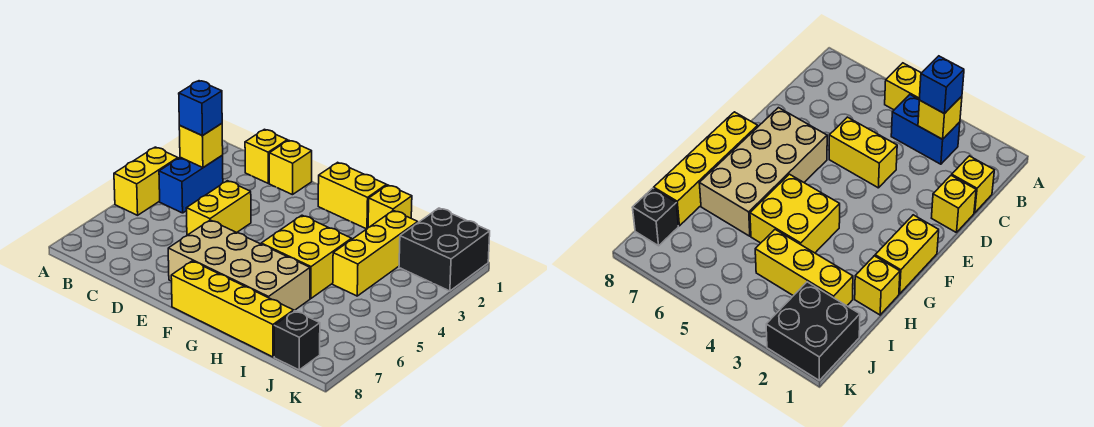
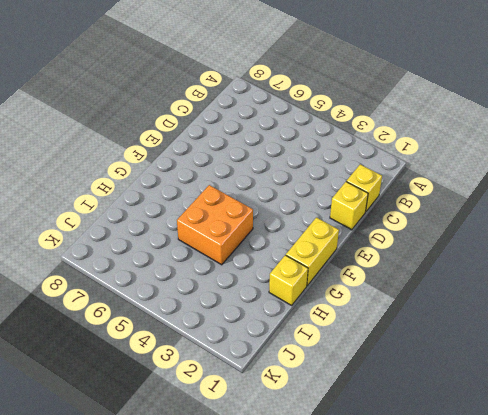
orange 2x2 brick [177,185,253,265] -> yellow 2x2 brick [261,215,352,299]
none -> yellow 1x2 brick [114,147,178,215]
none -> blue 1x2 brick [159,156,223,213]
none -> yellow 1x2 brick [186,181,251,235]

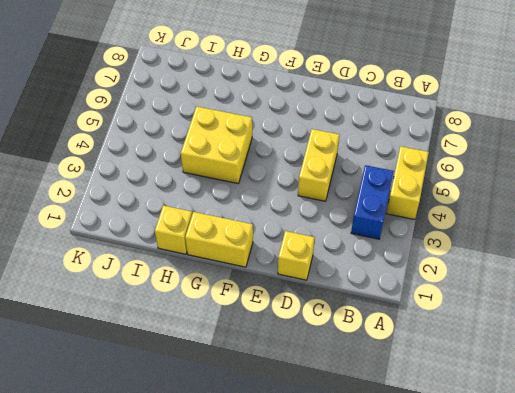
none -> yellow 1x1 brick [245,129,287,183]
none -> tan 2x4 brick [168,220,310,310]
none -> yellow 1x4 brick [171,261,294,357]

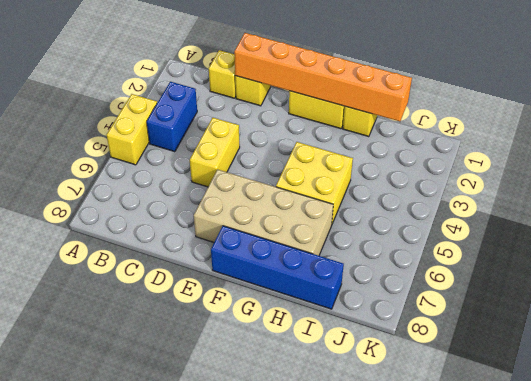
orange 1x6 brick [234,33,412,121] -> none
blue 1x4 brick [211,226,344,309] -> yellow 1x4 brick [171,261,294,357]
none -> yellow 1x3 brick [333,210,418,296]
none -> black 2x2 brick [399,208,490,291]
none -> black 1x1 brick [274,311,320,370]

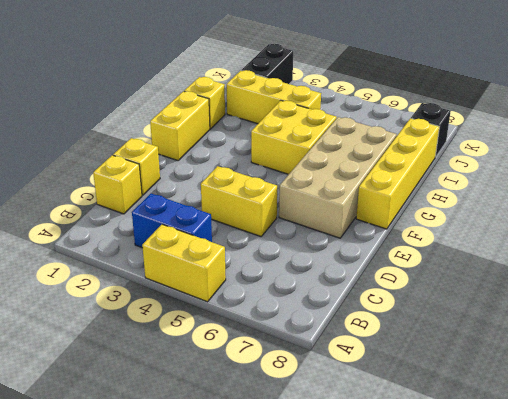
black 1x2 brick [241,44,293,84] -> black 2x2 brick [399,208,490,291]
none -> yellow 1x1 brick [179,124,223,168]
none -> blue 1x1 brick [179,81,222,136]

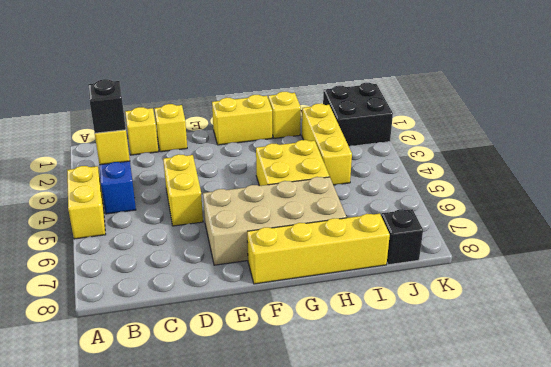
black 1x1 brick [88,79,126,133] -> blue 1x1 brick [179,81,222,136]

